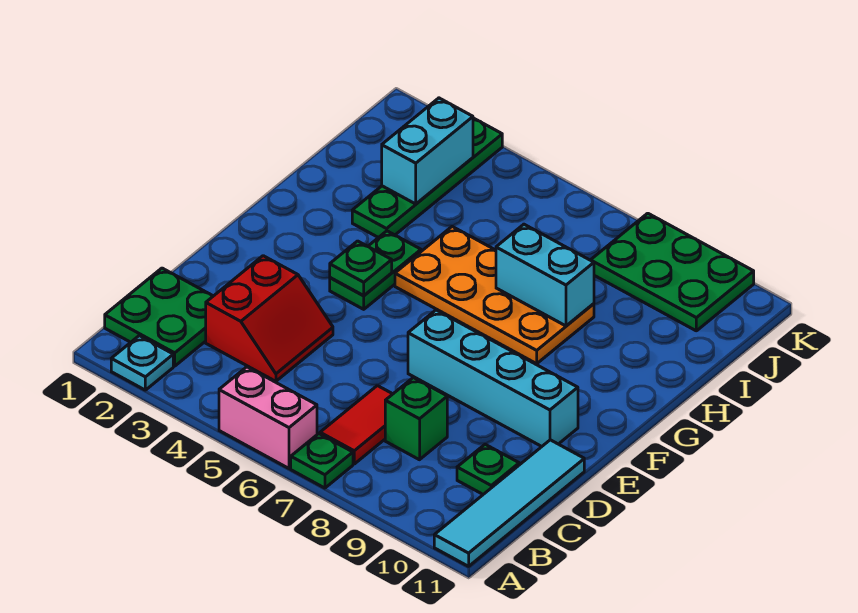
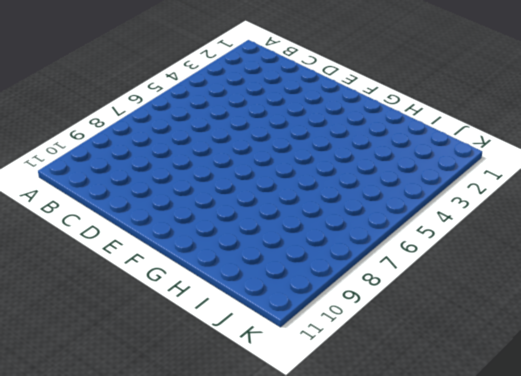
none -> cyan 1x1 plate [111,336,173,390]
none -> pink 1x2 brick [219,367,317,468]
none -> green 1x1 plate [291,434,353,488]

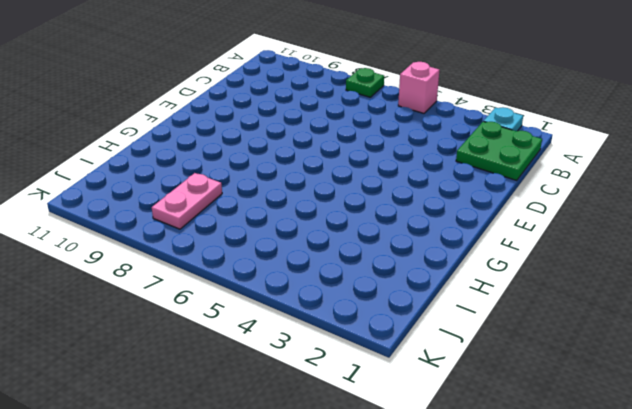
pink 1x1 brick [398,62,439,113] -> pink 1x2 brick [219,367,317,468]
pink 1x2 plate [152,173,222,229] -> green 2x3 plate [591,213,754,331]
none -> cyan 1x4 tile [434,440,584,566]
none -> red 1x2 tile [320,386,392,464]
none -> red 2x2 slope [206,256,333,381]

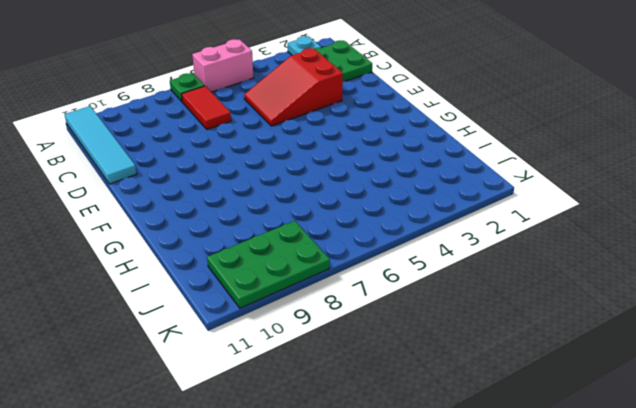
red 2x3 slope [244,48,343,126] -> red 2x2 slope [206,256,333,381]
none -> green 1x1 brick [385,378,447,460]
none -> green 1x1 plate [457,444,519,494]
none -> cyan 1x4 brick [408,310,578,446]

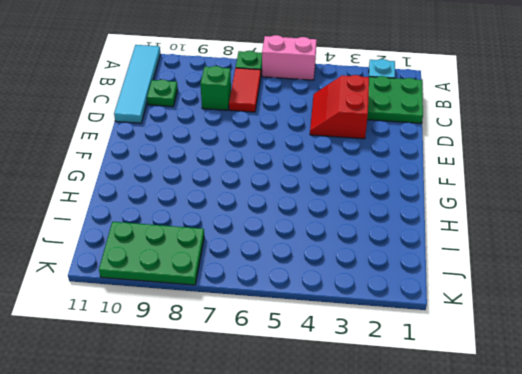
none -> cyan 1x4 brick [408,310,578,446]
none -> green 1x2 plate [330,231,421,309]
none -> orange 2x4 plate [395,227,594,364]

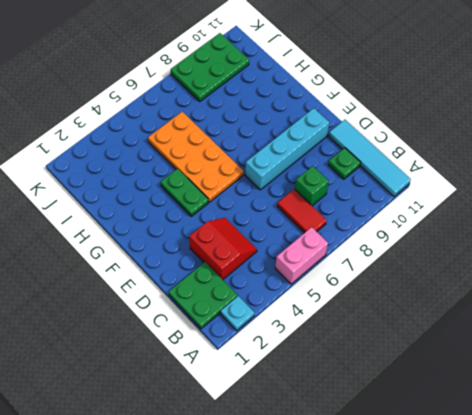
orange 2x4 plate [148,112,244,202] -> orange 2x4 plate turned to [395,227,594,364]
none -> green 1x1 plate [291,434,353,488]
none -> green 1x4 plate [352,118,502,238]
none -> green 1x1 plate [330,241,392,295]

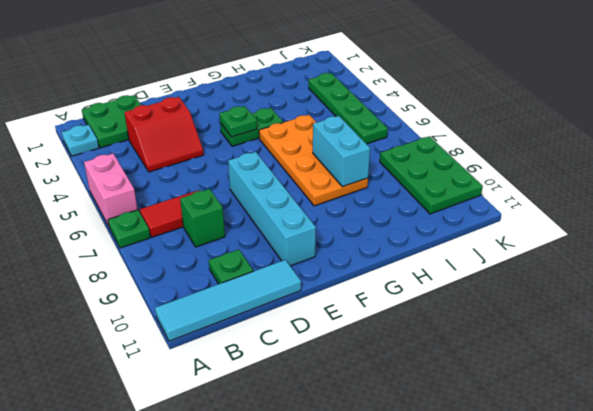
green 1x4 plate [309,73,388,144] -> green 1x4 plate turned to [352,118,502,238]
none -> cyan 1x2 brick [382,98,473,204]

